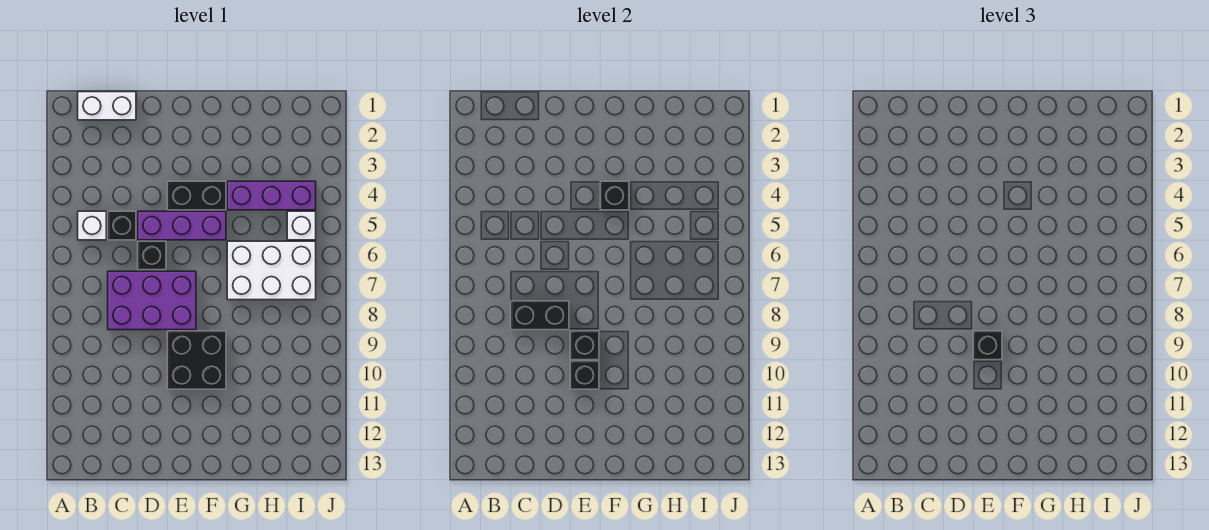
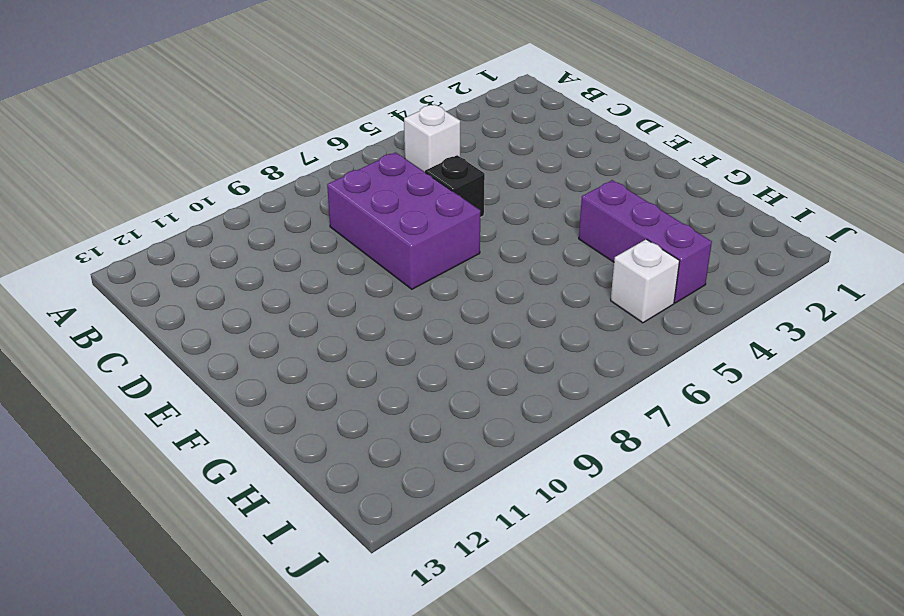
none -> white 1x2 brick [78,92,136,120]
none -> black 1x1 brick [108,211,136,240]
none -> purple 1x3 brick [138,211,226,240]

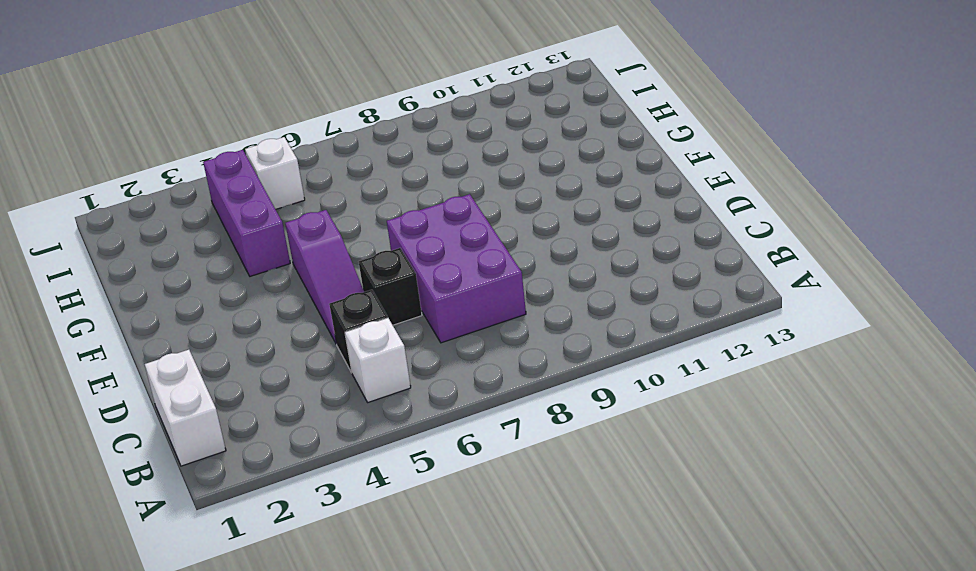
purple 1x3 slope [285,210,364,343] -> purple 1x3 brick [138,211,226,240]
none -> black 1x2 brick [167,181,226,210]
none -> black 2x2 brick [167,331,226,389]
none -> white 2x3 brick [227,241,316,300]

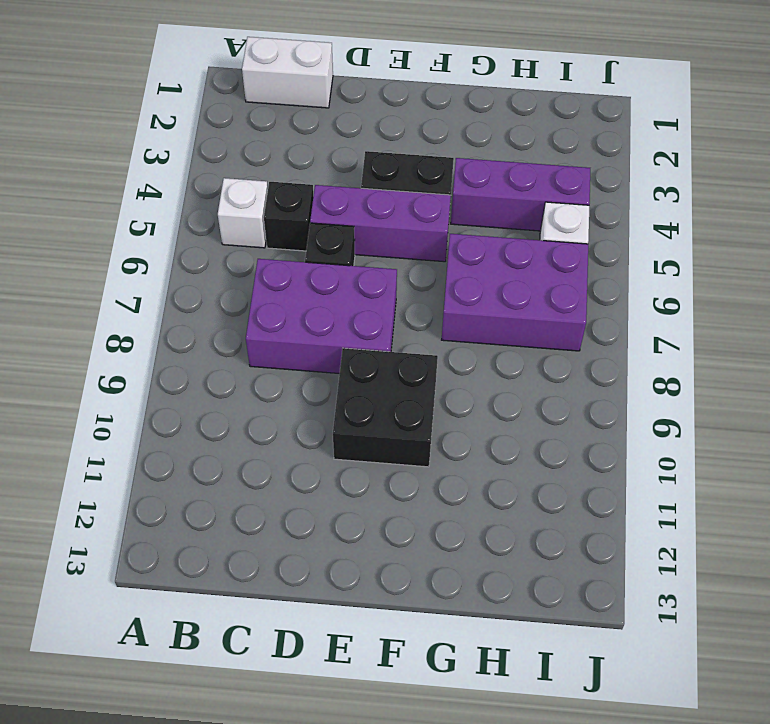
purple 2x3 brick [442,234,588,351] -> white 2x3 brick [227,241,316,300]
none -> black 1x2 brick [511,301,569,330]
none -> black 1x1 brick [570,331,599,360]
none -> black 1x1 brick [570,361,599,389]

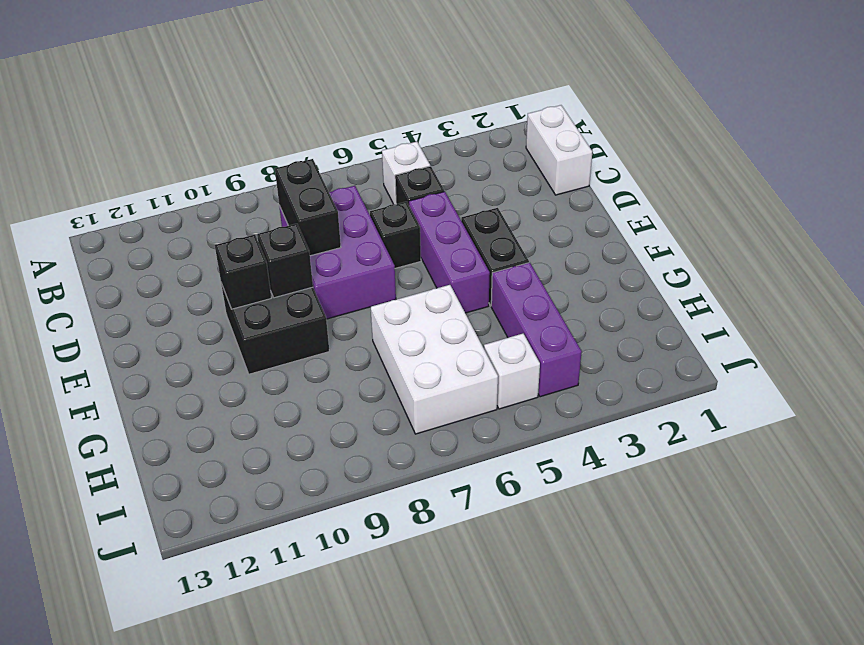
none -> black 1x1 brick [600,181,629,210]
none -> black 1x1 brick [973,331,1002,360]

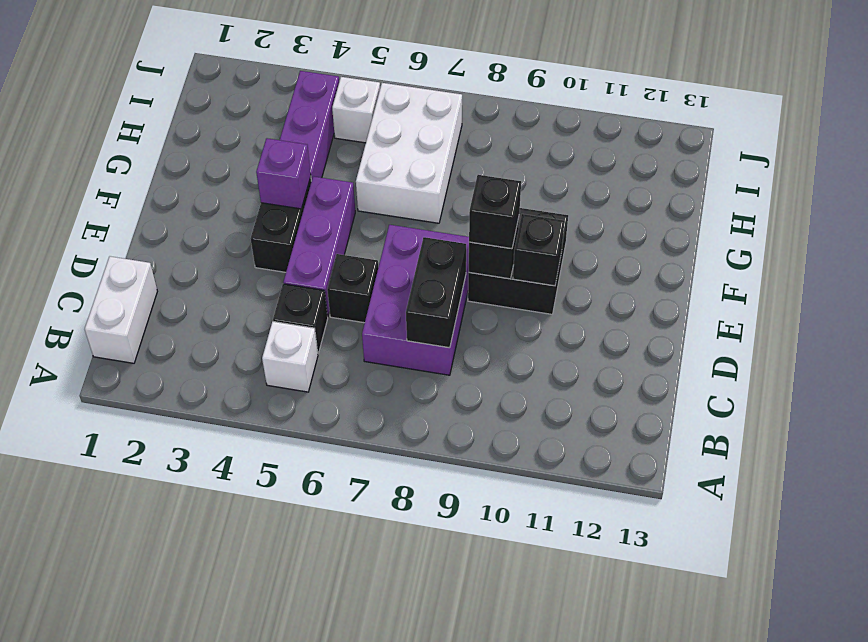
purple 1x1 brick [256,138,311,209] -> black 1x1 brick [600,181,629,210]

